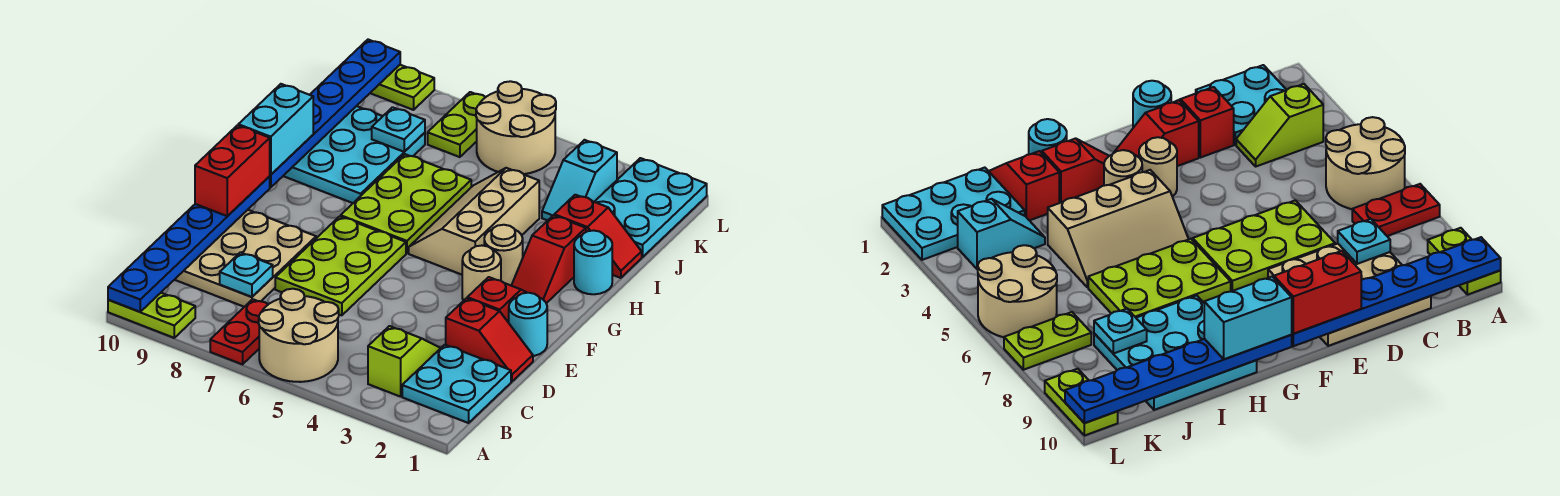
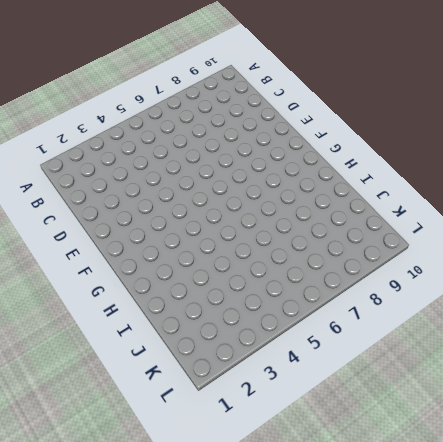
none -> tan 2x2 round brick [259,289,339,382]
none -> red 1x2 plate [210,299,268,364]
none -> lime 1x2 plate [108,293,195,338]

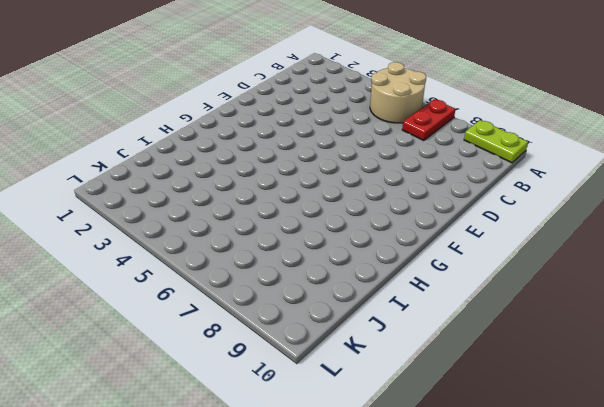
none -> cyan 2x2 plate [402,345,511,423]
none -> lime 1x2 slope [368,326,440,397]
none -> tan 3x3 plate [175,210,316,307]

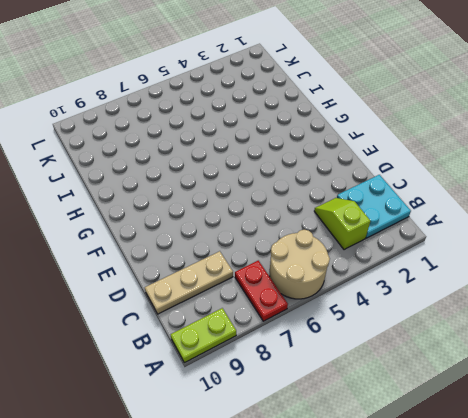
tan 1x3 plate [145,251,233,314] -> tan 3x3 plate [175,210,316,307]
none -> red 1x2 slope [446,298,533,382]
none -> lime 2x3 plate [275,216,406,315]
none -> cyan 1x1 round brick [509,293,547,356]

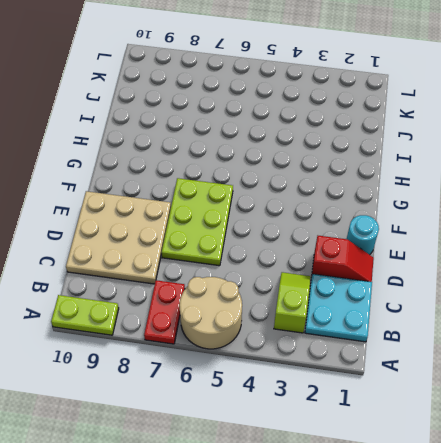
none -> red 1x2 slope [467,277,527,323]
none -> tan 1x1 round brick [462,246,501,301]
none -> red 1x2 slope [511,215,586,303]

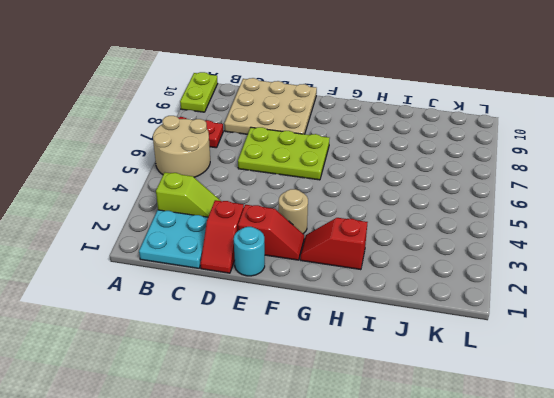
none -> tan 1x1 round brick [484,225,523,285]
none -> tan 2x3 slope [409,168,539,275]
none -> lime 2x3 plate [341,154,471,253]

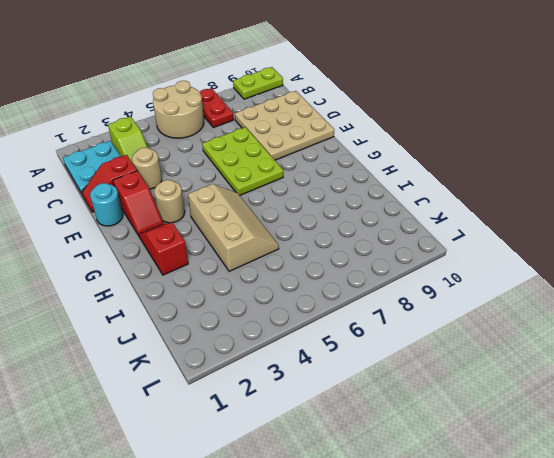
tan 1x1 round brick [132,148,162,189] -> tan 1x1 round brick moved to [484,225,523,285]
none -> lime 2x3 plate [341,154,471,253]
none -> cyan 1x1 round brick [574,230,612,294]
none -> cyan 3x3 plate [284,106,425,203]

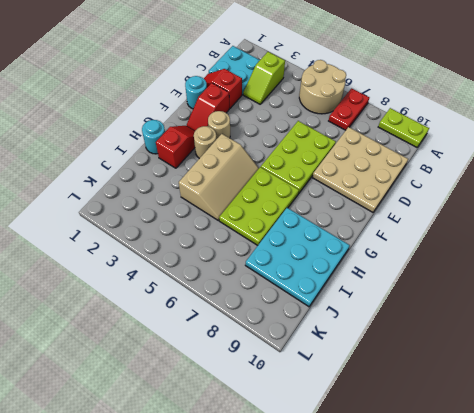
none -> red 1x2 slope [554,195,642,278]
none -> cyan 2x3 plate [595,158,707,257]
none -> cyan 1x2 slope [542,140,617,220]

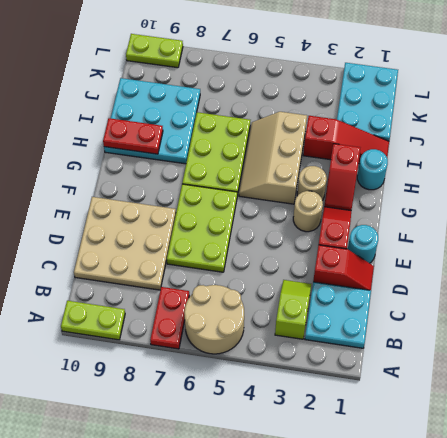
red 1x2 plate [103,118,163,154] -> blue 1x6 plate [270,40,400,188]
red 1x3 slope [303,116,389,164] -> red 1x2 slope [554,195,642,278]
none -> cyan 1x2 slope [542,140,617,220]
none -> tan 2x2 round brick [476,81,556,174]
none -> lime 1x2 plate [428,92,485,157]

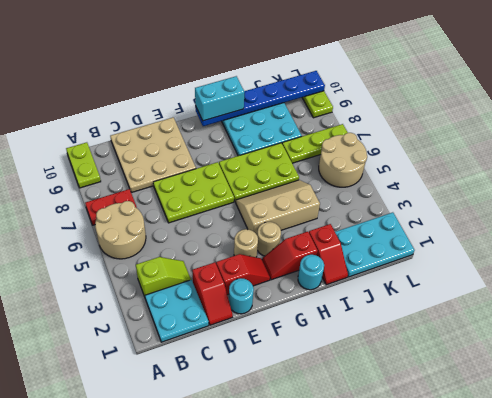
lime 1x3 plate [282,124,348,163] -> lime 1x2 plate [428,92,485,157]
none -> cyan 1x2 slope [542,140,617,220]
none -> blue 1x6 plate [108,176,270,312]
none -> cyan 1x1 plate [220,252,273,297]

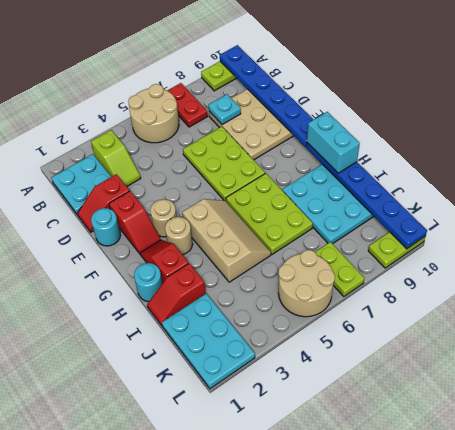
none -> cyan 1x2 slope [542,140,617,220]
none -> cyan 1x1 plate [372,107,425,152]
none -> red 1x2 brick [195,125,270,216]

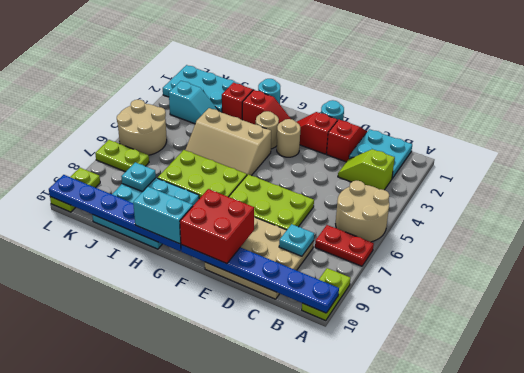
red 2x2 brick [180,189,254,264] -> red 1x2 brick [195,125,270,216]

